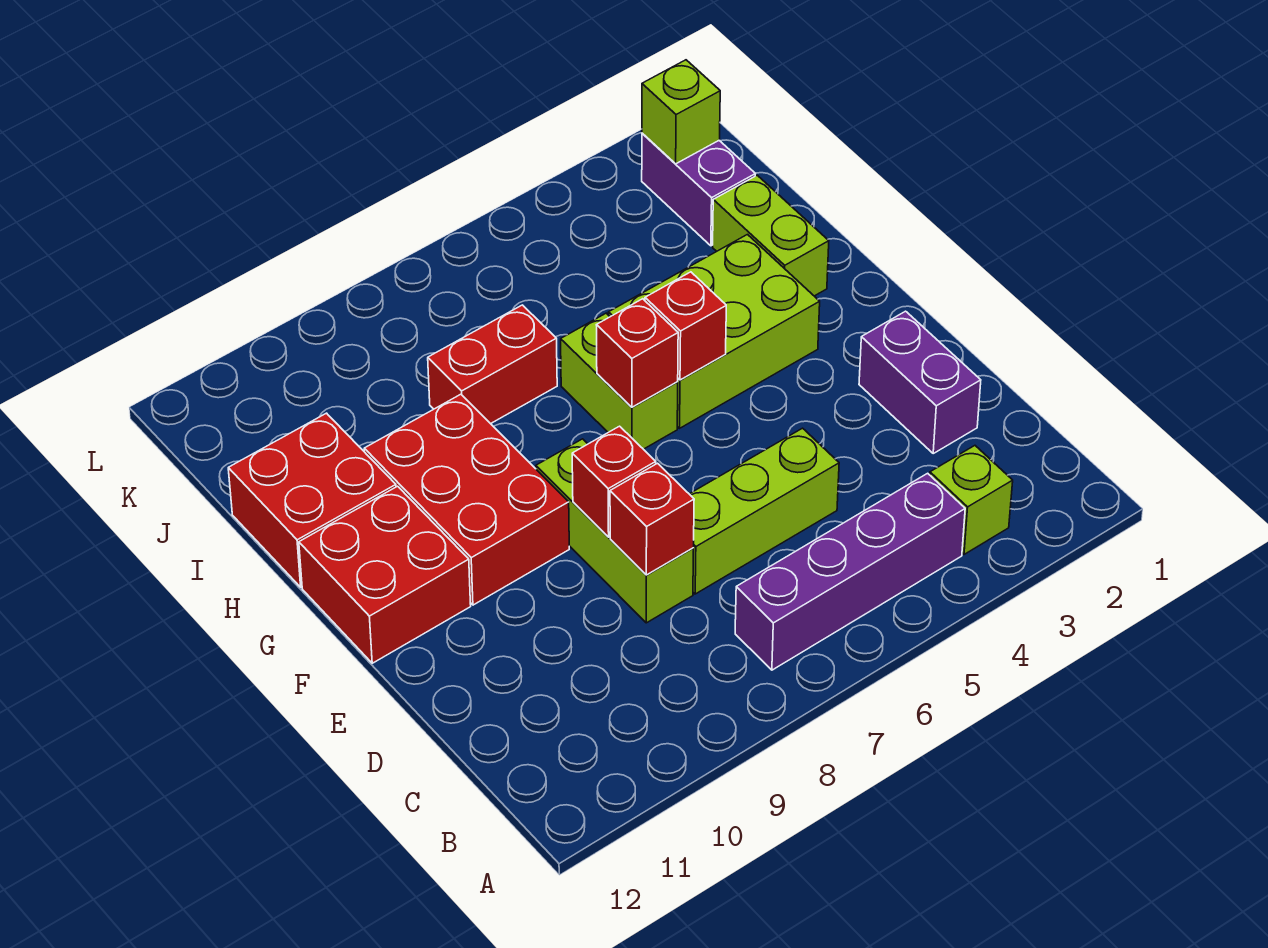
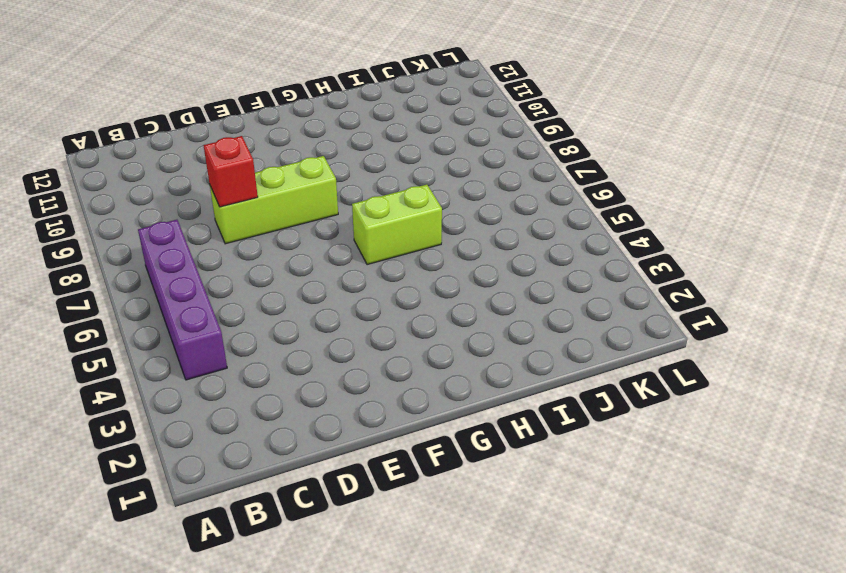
none -> lime 1x1 brick [930,446,1013,554]
none -> purple 1x2 brick [859,311,981,453]
none -> lime 1x3 brick [690,428,839,594]

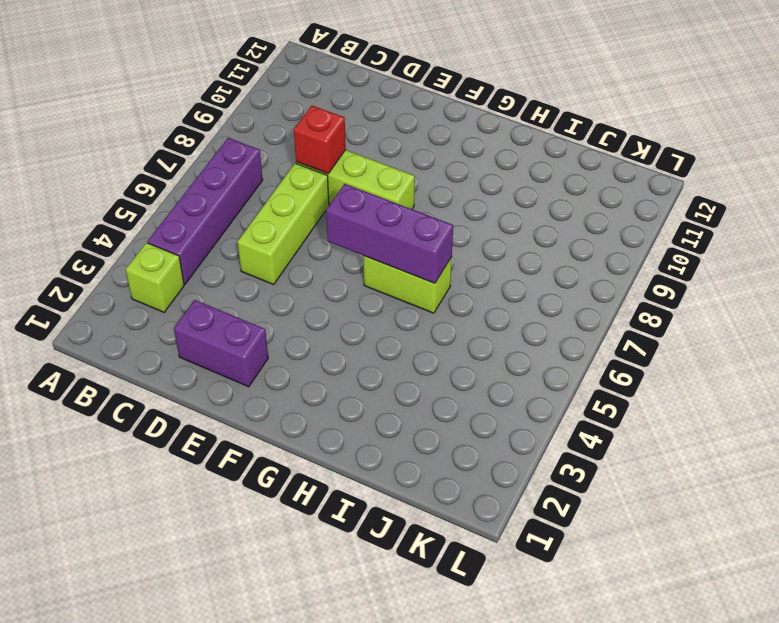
purple 1x3 brick [326,184,453,283] -> red 1x1 brick [597,299,678,407]
none -> red 2x3 brick [364,394,569,605]
none -> red 2x2 brick [299,486,471,663]
none -> lime 2x3 brick [608,235,820,428]

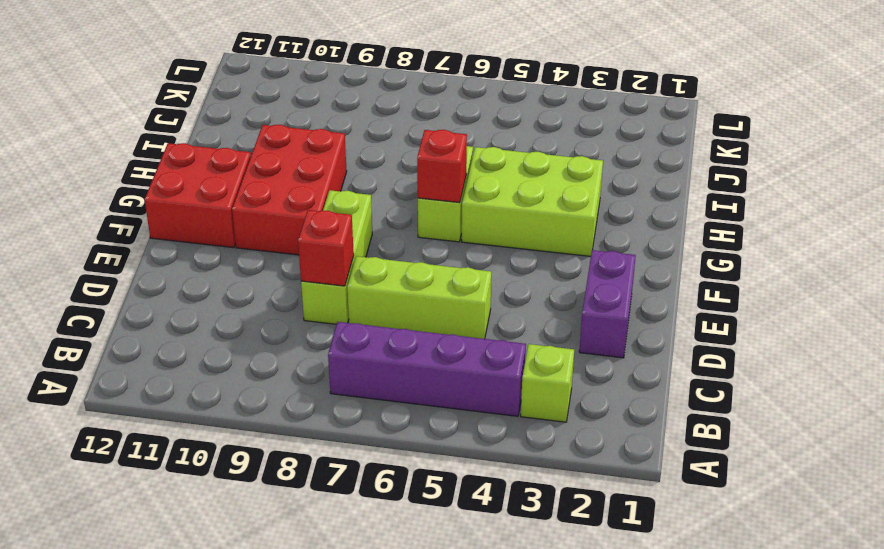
none -> lime 1x2 brick [713,175,829,296]
none -> red 2x2 brick [228,413,396,587]
none -> red 1x2 brick [428,305,557,424]

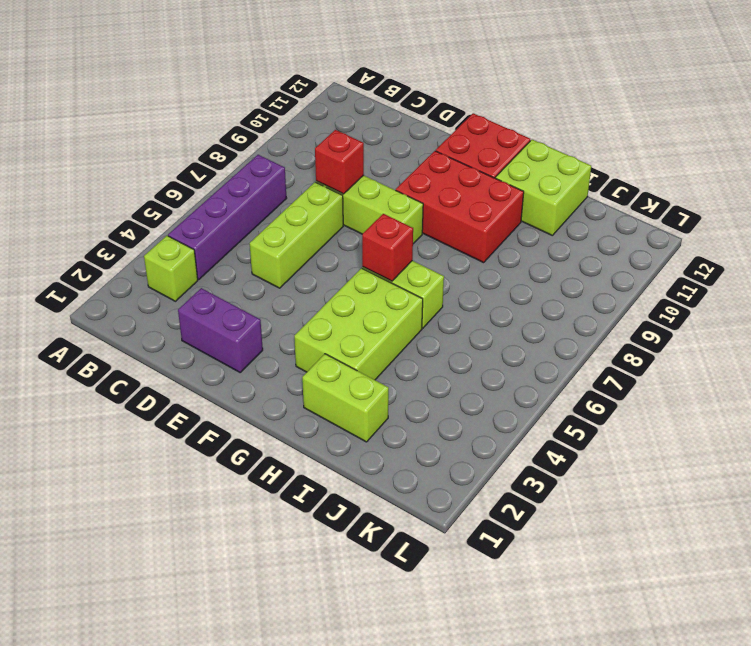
lime 2x2 brick [495,140,591,235] -> red 2x2 brick [228,413,396,587]
none -> red 1x2 brick [428,305,557,424]
none -> purple 1x2 brick [642,133,755,246]
none -> red 1x1 brick [572,426,656,537]

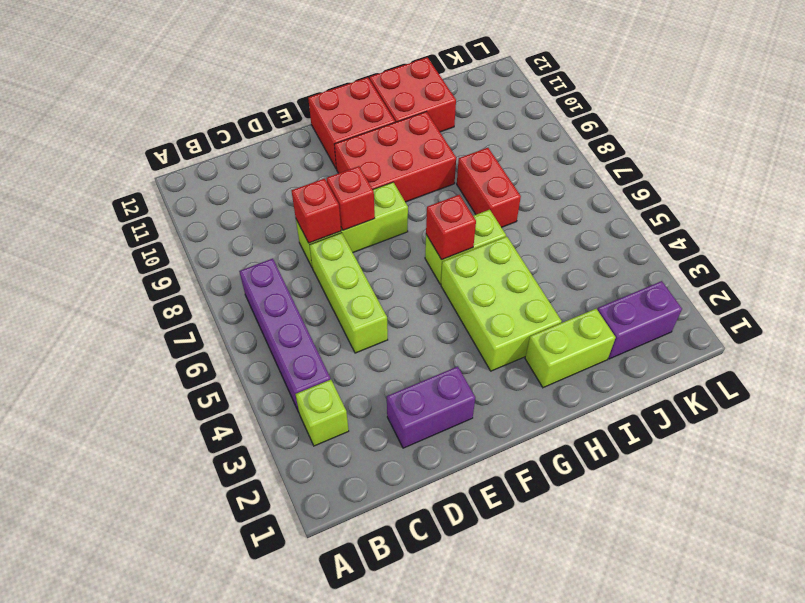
none -> red 1x1 brick [645,272,726,380]
none -> lime 1x1 brick [642,60,720,164]

